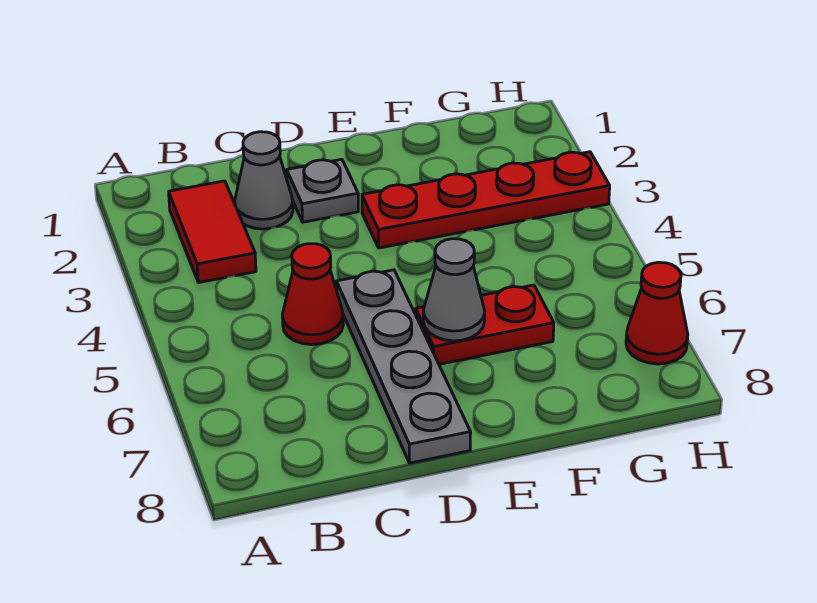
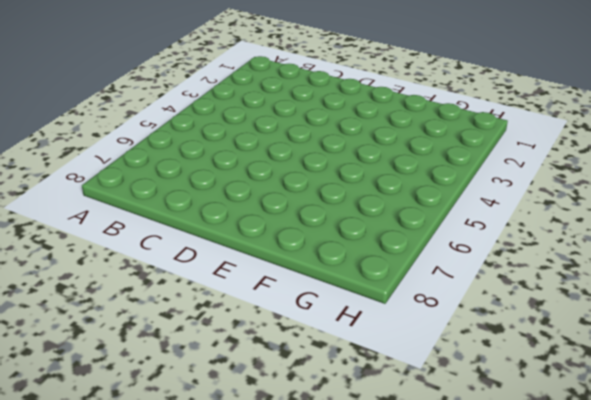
none -> red 1x2 tile [169,181,256,283]
none -> grey 1x1 cone [235,132,293,229]

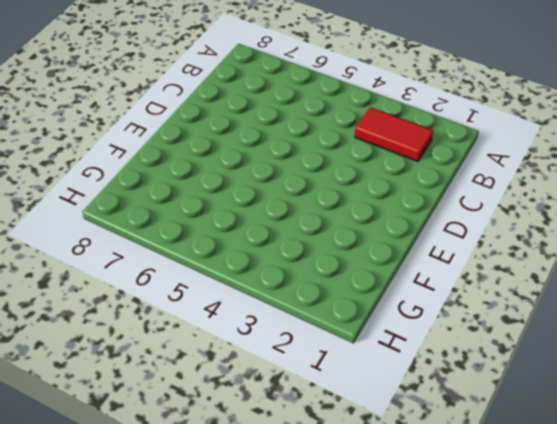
none -> grey 1x1 cone [235,132,293,229]
none -> red 1x1 cone [282,244,343,345]

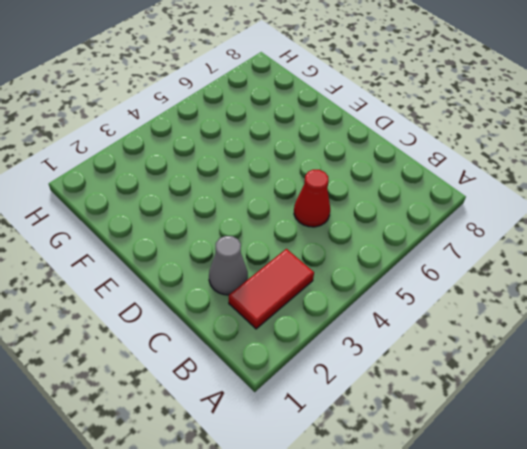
none -> grey 1x1 plate [287,159,358,222]
none -> grey 1x4 plate [336,270,471,463]

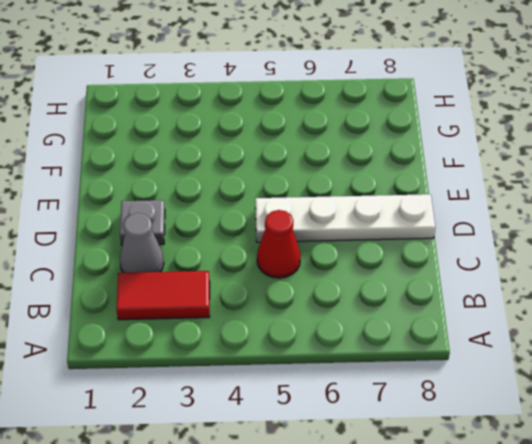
white 1x4 plate [255,194,436,242] -> grey 1x4 plate [336,270,471,463]
none -> red 1x4 plate [362,152,610,248]
none -> red 1x2 plate [416,285,554,364]

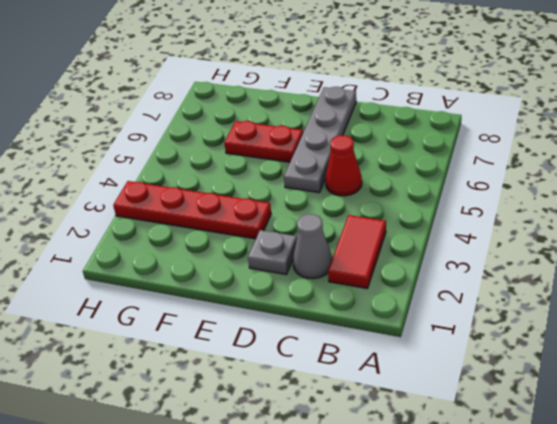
none -> red 1x1 cone [626,262,688,364]
none -> grey 1x1 cone [423,239,485,341]

